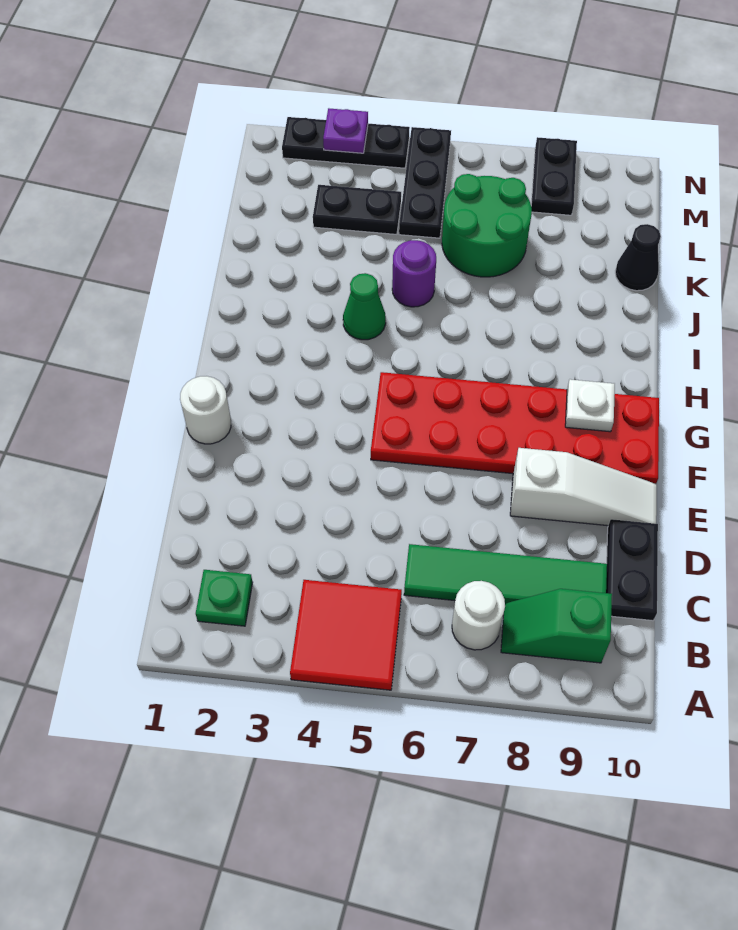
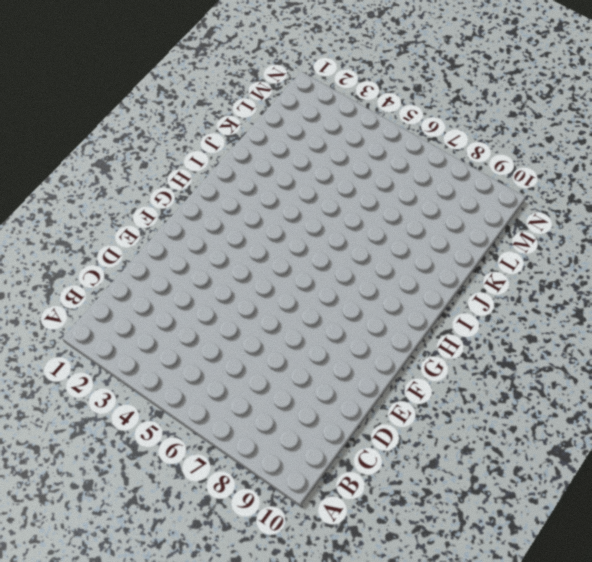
none -> red 2x2 tile [290,580,402,690]
none -> green 1x1 plate [196,570,253,626]
none -> white 1x1 round brick [452,581,505,650]

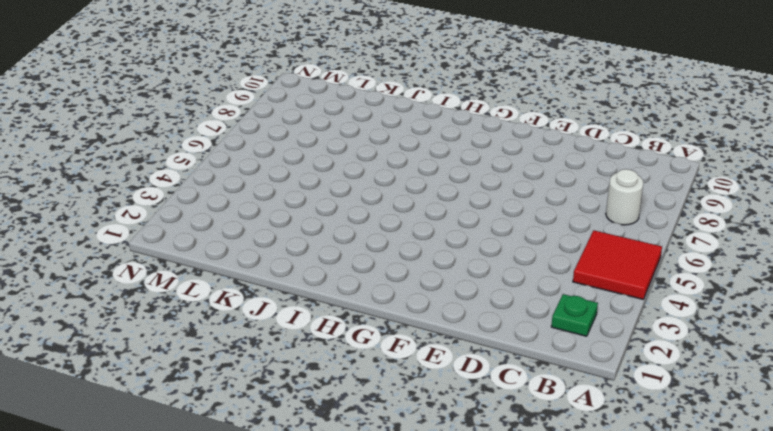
none -> green 1x2 slope [501,589,612,663]
none -> green 1x4 tile [404,544,607,603]
none -> black 1x2 plate [606,519,658,621]

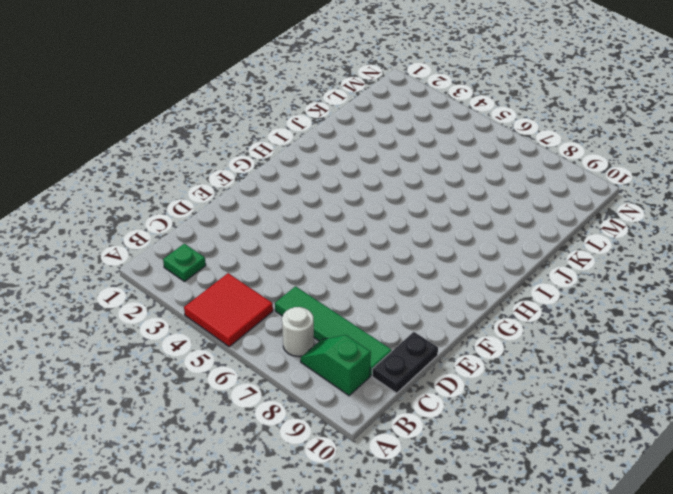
none -> white 1x3 slope [510,448,657,526]
none -> white 1x1 round brick [180,376,231,444]
none -> red 2x6 plate [371,372,659,484]

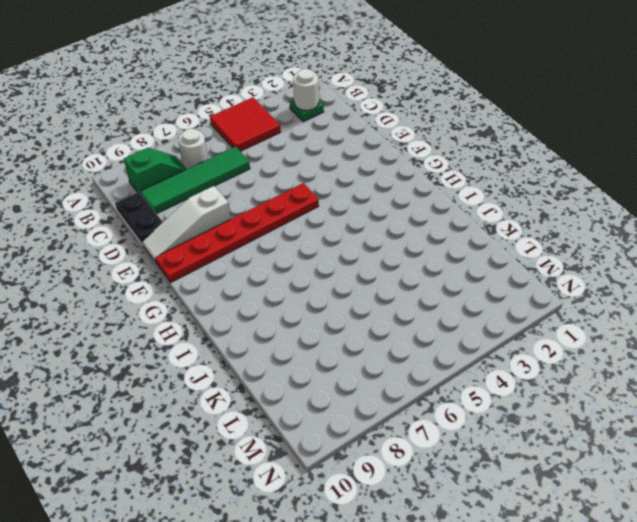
white 1x1 round brick [293,69,319,111] -> white 1x1 round brick moved to [180,376,231,444]
red 1x6 plate [155,183,319,283] -> red 2x6 plate [371,372,659,484]
none -> green 1x1 cone [343,273,386,340]
none -> purple 1x1 round brick [392,240,436,307]
none -> green 2x2 round brick [442,174,532,277]

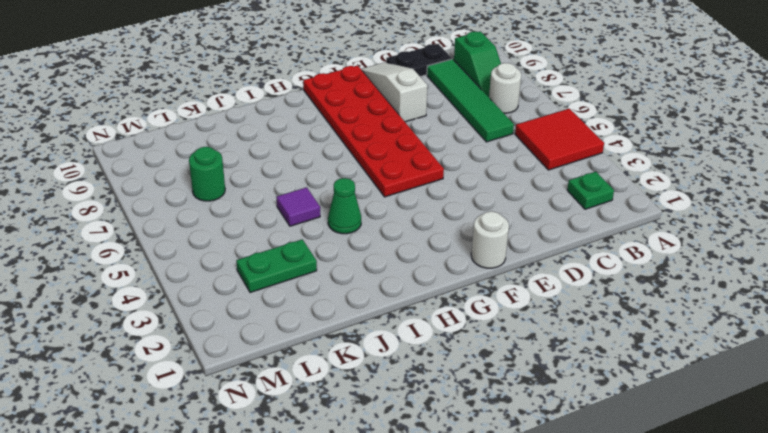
purple 1x1 tile [276,187,320,226] -> purple 1x1 round brick [392,240,436,307]
green 1x2 plate [236,239,317,293] -> black 1x2 plate [313,185,401,234]
green 1x1 round brick [189,147,225,201] -> green 2x2 round brick [442,174,532,277]
none -> black 1x1 cone [615,224,661,291]
none -> black 1x3 plate [399,127,451,238]
none -> black 1x2 plate [531,137,577,215]

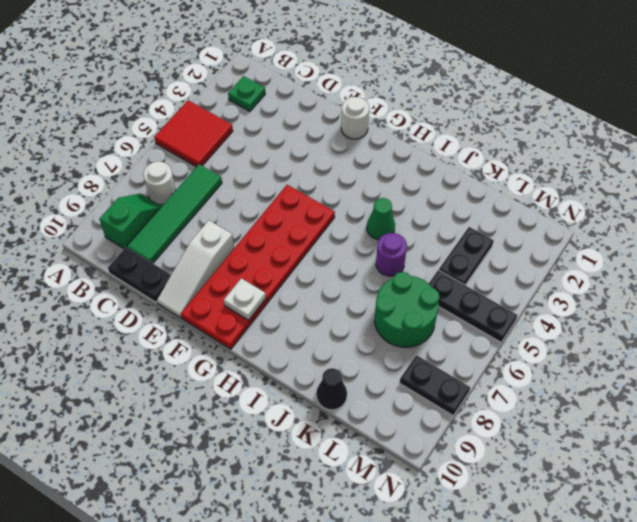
none -> black 1x3 plate [282,117,410,168]
none -> purple 1x1 plate [323,108,368,153]

